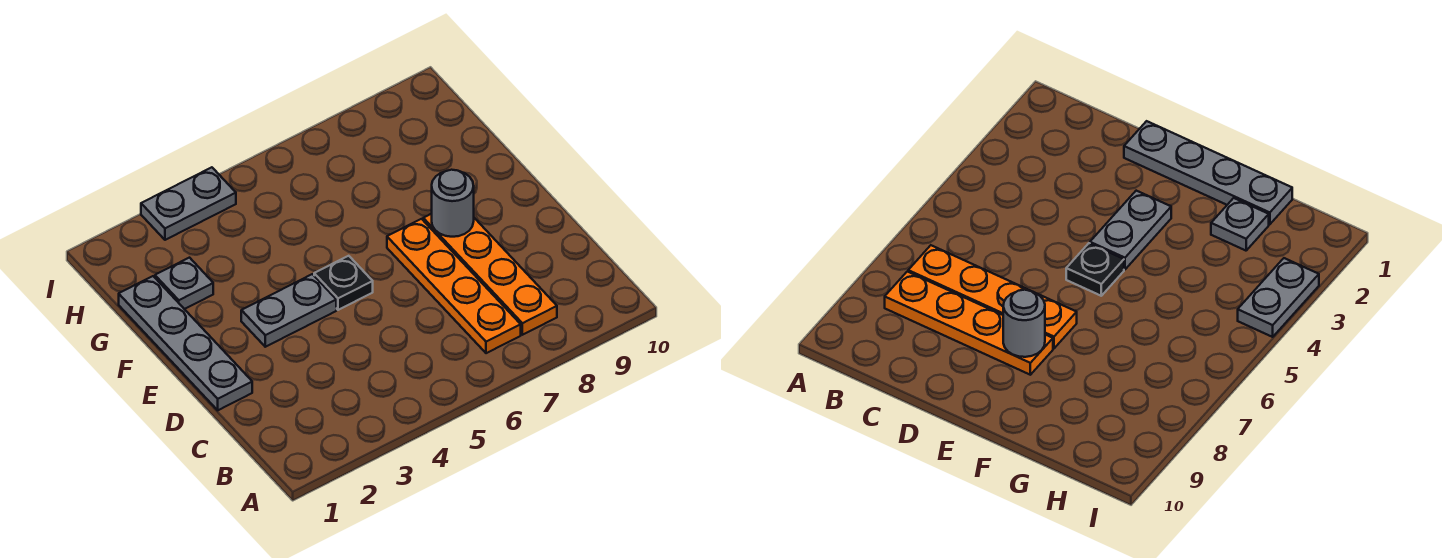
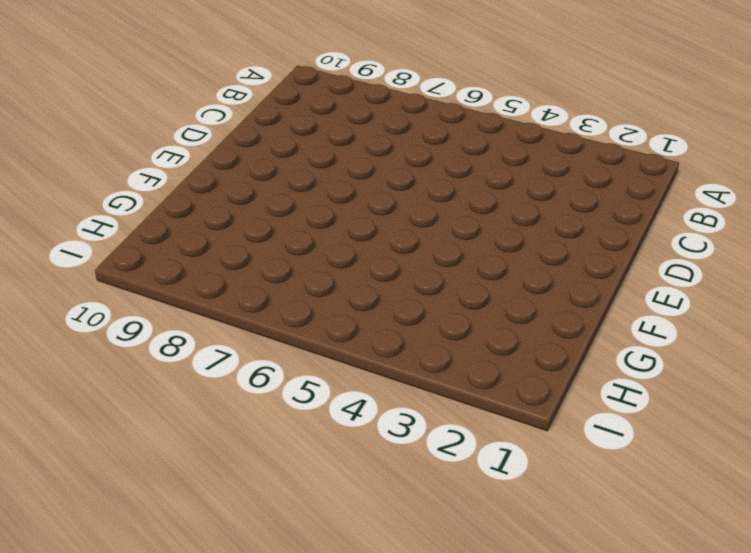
none -> orange 1x4 plate [387,219,521,353]
none -> orange 1x4 plate [423,214,557,335]

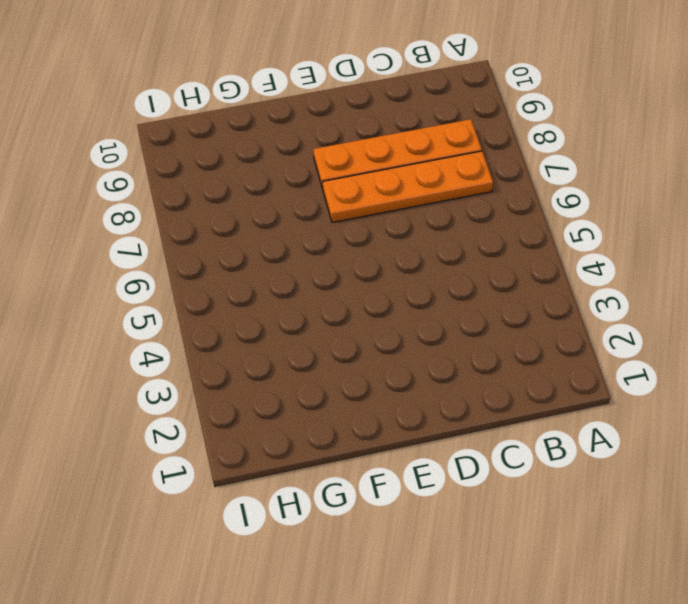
none -> grey 1x4 plate [119,276,252,410]
none -> grey 1x2 plate [241,274,336,347]

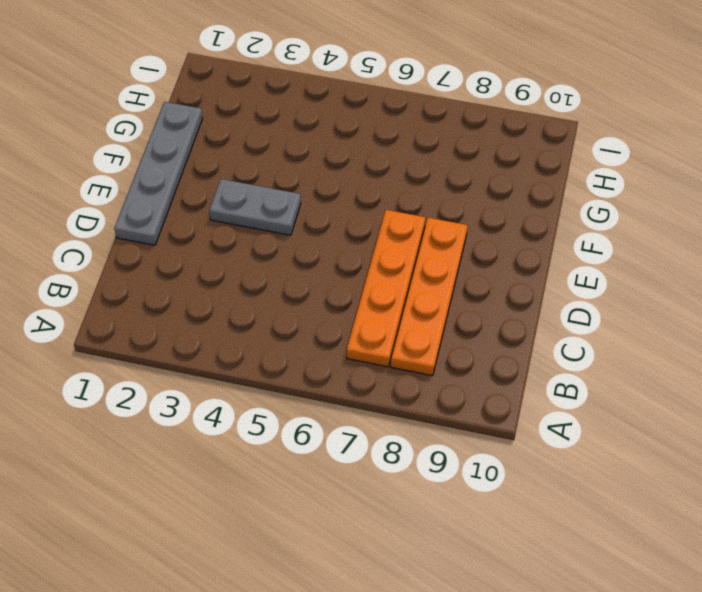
none -> black 1x1 plate [314,256,373,310]
none -> grey 1x1 plate [155,258,213,309]

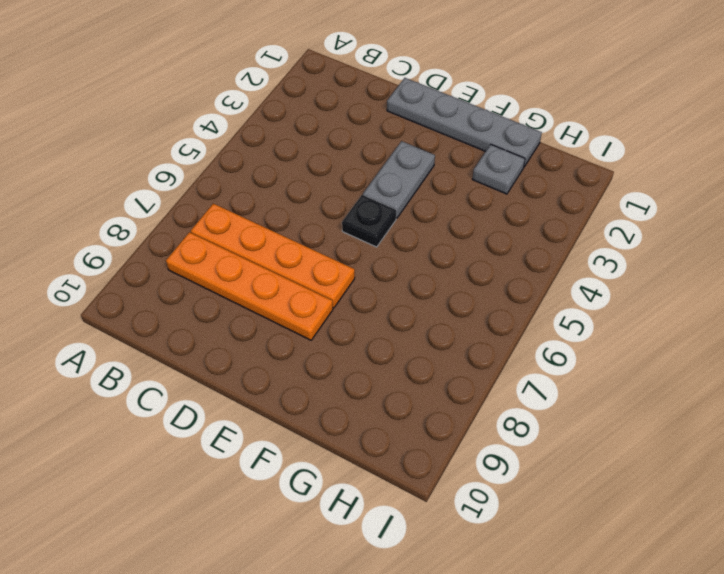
none -> grey 1x2 plate [141,167,236,240]
none -> grey 1x1 round brick [432,170,474,237]

